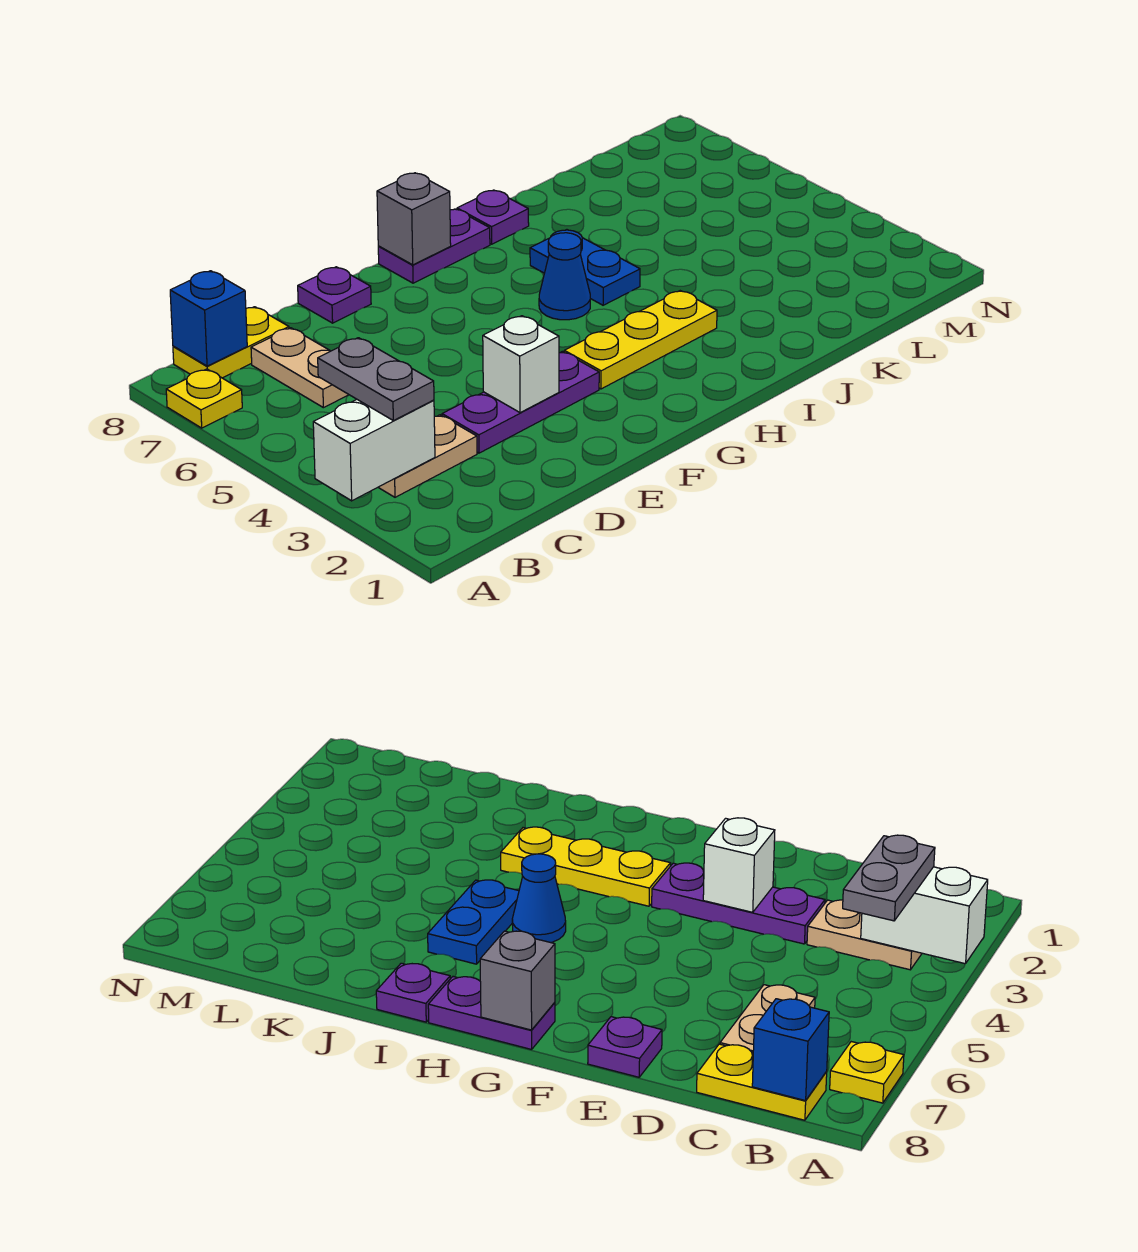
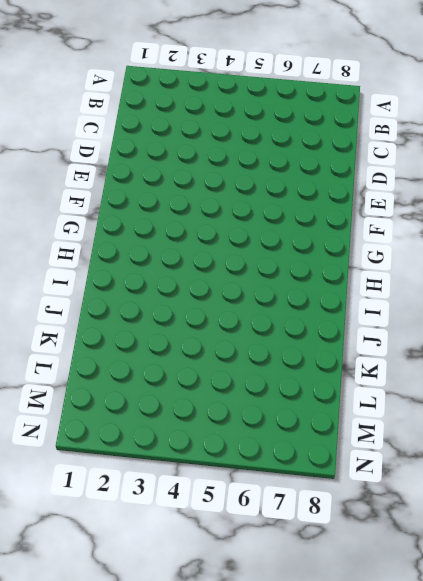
none -> yellow 1x1 plate [166,369,242,428]
none -> tan 1x2 plate [378,415,477,497]
none -> yellow 1x2 plate [173,307,289,378]

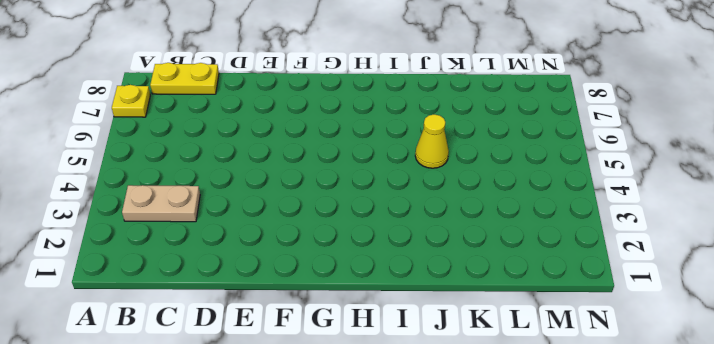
yellow 1x1 cone [415,114,449,168] -> none
none -> tan 1x2 plate [251,328,349,408]
none -> purple 1x3 plate [442,351,599,453]
none -> purple 1x1 plate [298,267,371,323]

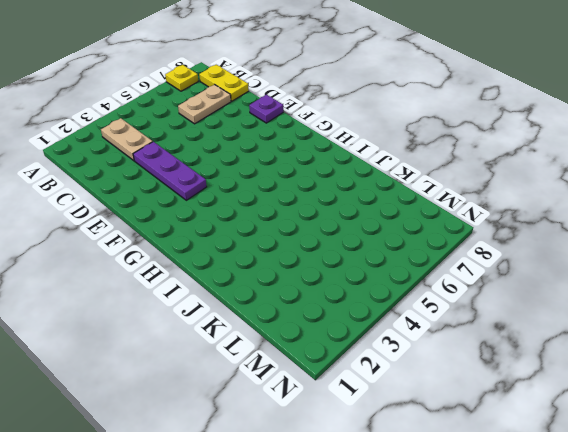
none -> yellow 1x3 plate [564,291,717,389]
none -> purple 1x2 plate [378,209,490,283]
none -> blue 1x1 cone [539,233,590,320]

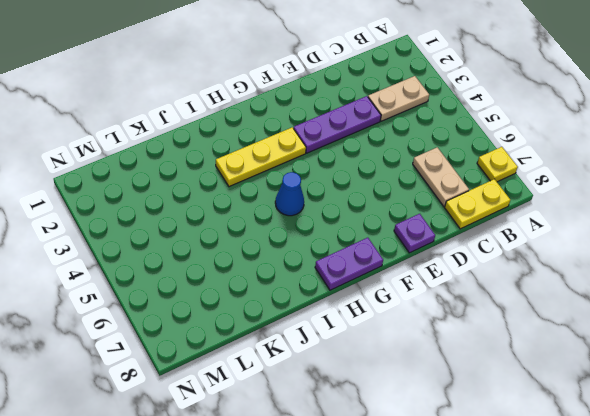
none -> blue 1x2 plate [530,230,640,305]
none -> purple 1x1 plate [457,190,529,244]
none -> white 1x2 brick [313,400,435,501]

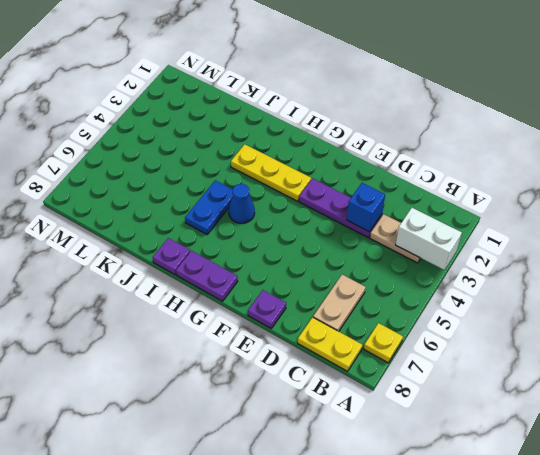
blue 1x1 brick [347,183,385,232] -> blue 1x1 brick moved to [170,271,247,366]
none -> white 1x1 brick [483,316,559,413]
none -> grey 1x1 brick [377,173,451,265]
none -> grey 1x2 plate [318,338,434,421]

